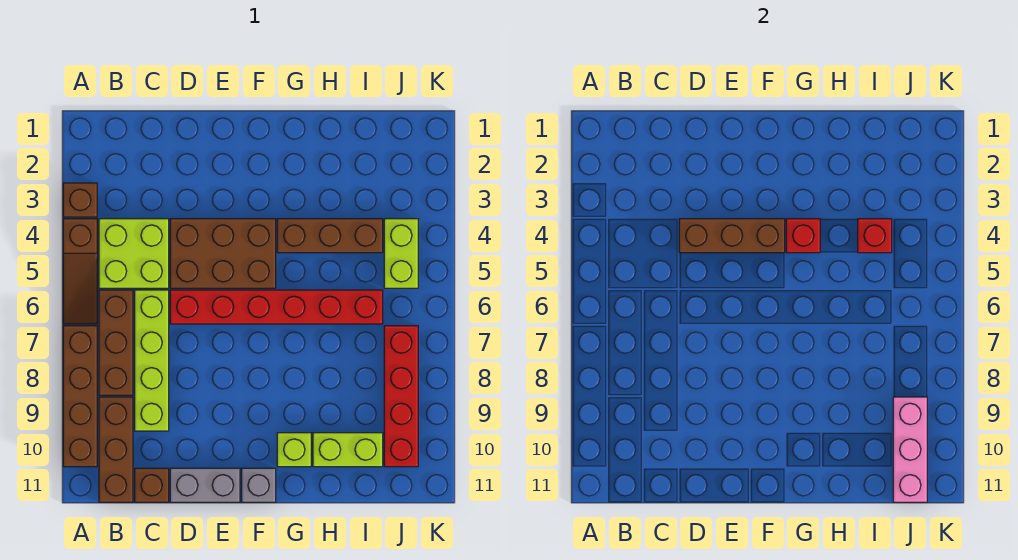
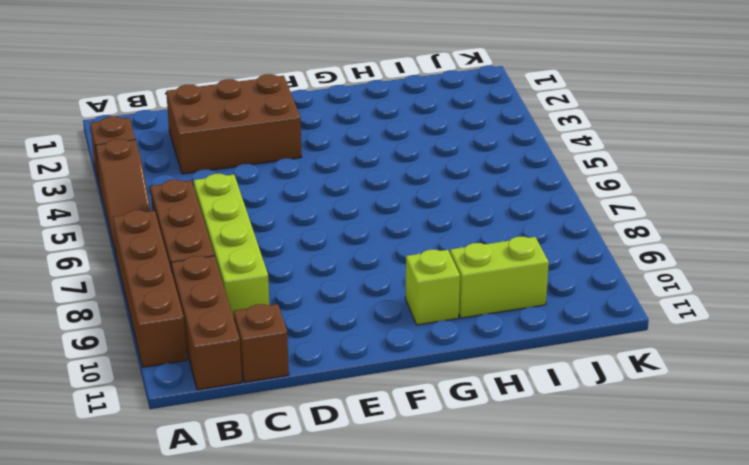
brown 2x3 brick [166,74,301,174] -> brown 2x3 brick moved to [170,219,276,288]
none -> lime 2x2 brick [99,219,169,288]
none -> red 1x6 brick [170,290,383,324]
none -> grey 1x2 brick [170,468,240,502]

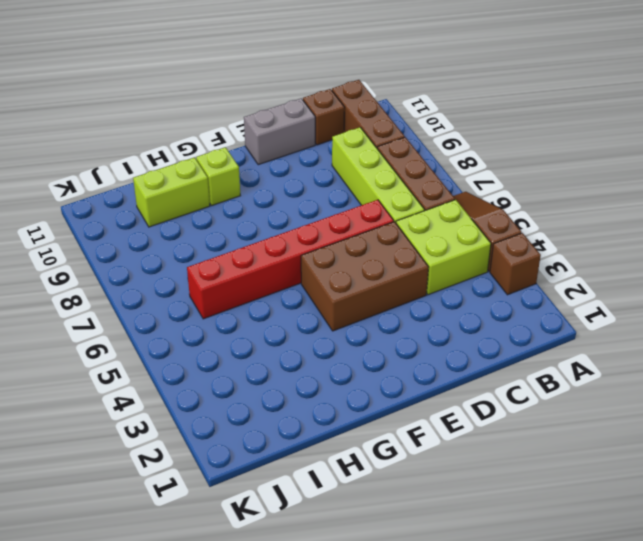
none -> brown 1x4 brick [63,326,97,467]
none -> grey 1x1 brick [242,468,276,502]
none -> brown 1x3 brick [277,219,383,253]

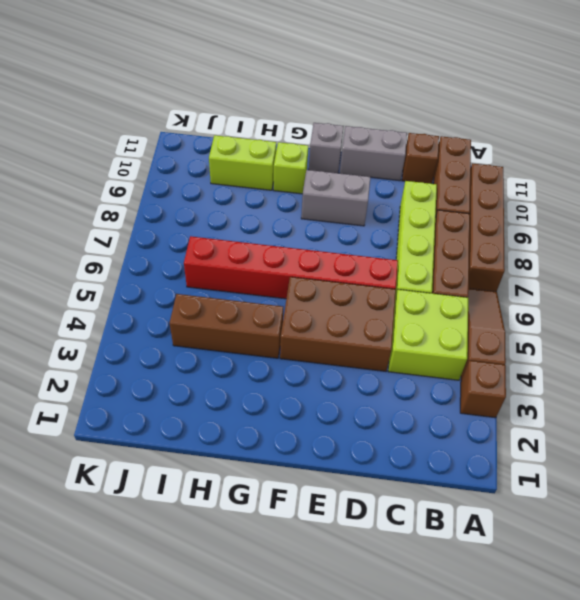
grey 1x2 brick [301,170,371,226] -> none
none -> lime 1x2 brick [384,219,418,288]
none -> red 1x4 brick [384,326,418,467]
none -> brown 1x3 brick [679,219,785,253]

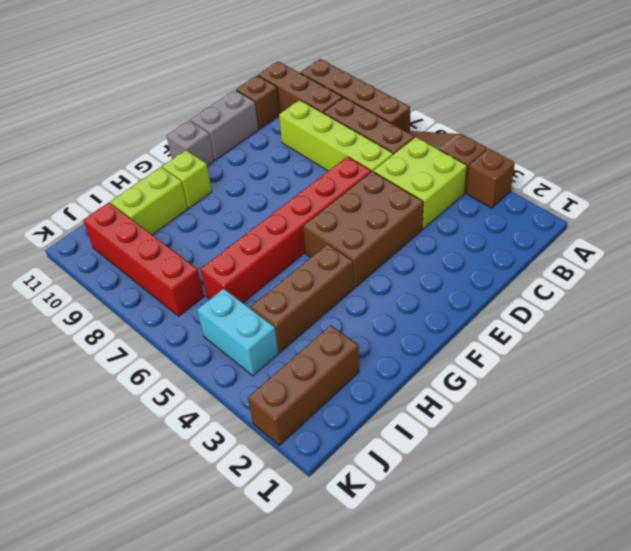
brown 1x3 brick [248,325,359,445] -> brown 1x3 brick moved to [679,219,785,253]
cyan 1x2 brick [197,289,279,376] -> lime 1x2 brick [384,219,418,288]
none -> red 1x1 brick [786,219,820,253]
none -> red 1x1 brick [858,219,892,253]
none -> pink 1x3 brick [893,397,927,502]

